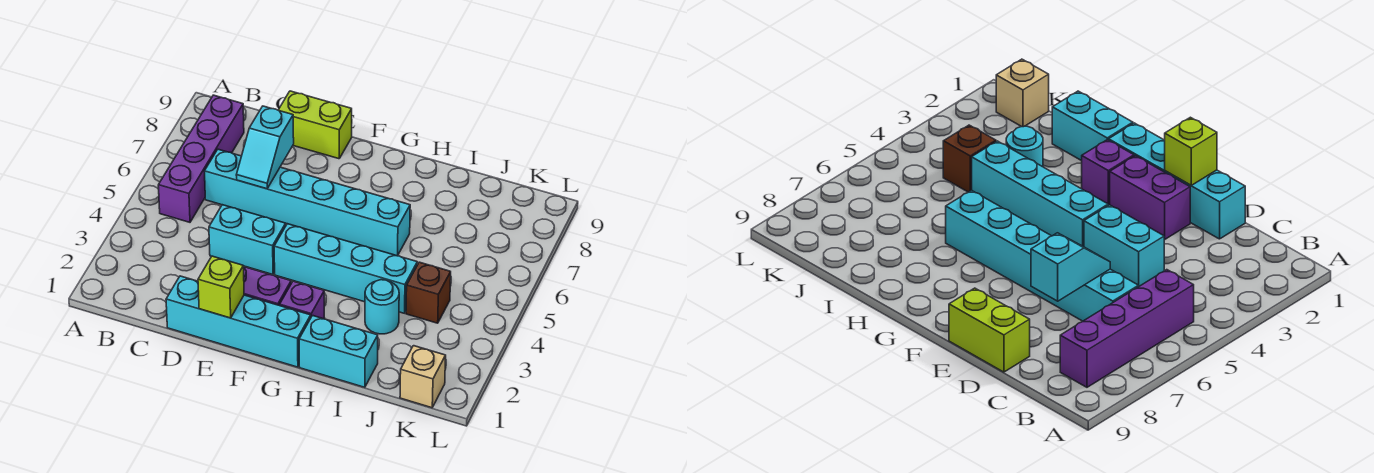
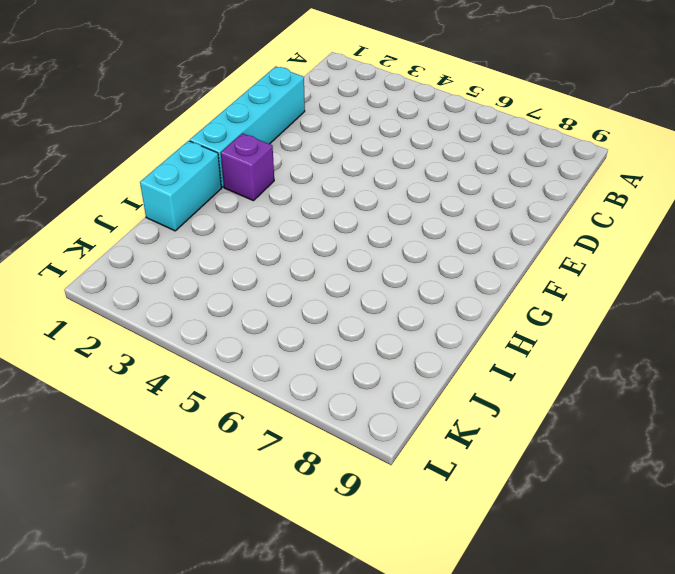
none -> purple 1x4 brick [158,95,244,222]
none -> cyan 1x6 brick [205,149,410,256]
none -> cyan 1x2 brick [209,205,286,274]

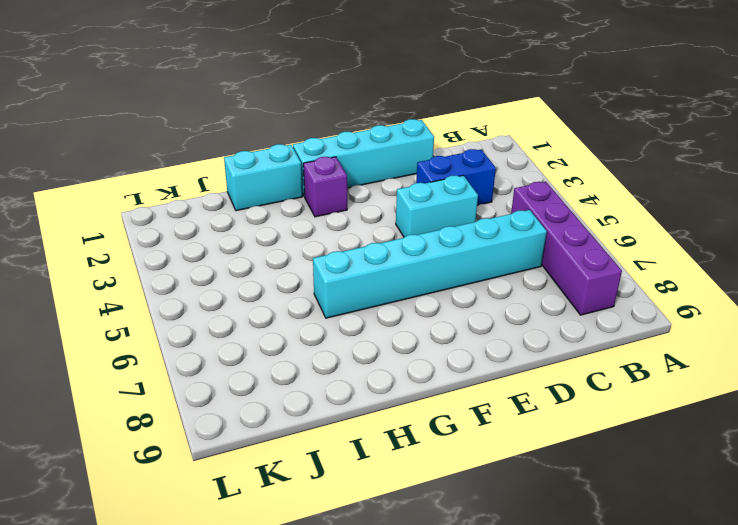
blue 1x2 brick [416,149,496,205] -> none
none -> lime 1x2 brick [279,91,352,159]
none -> purple 1x2 brick [244,267,291,305]
none -> cyan 1x4 brick [274,224,417,313]

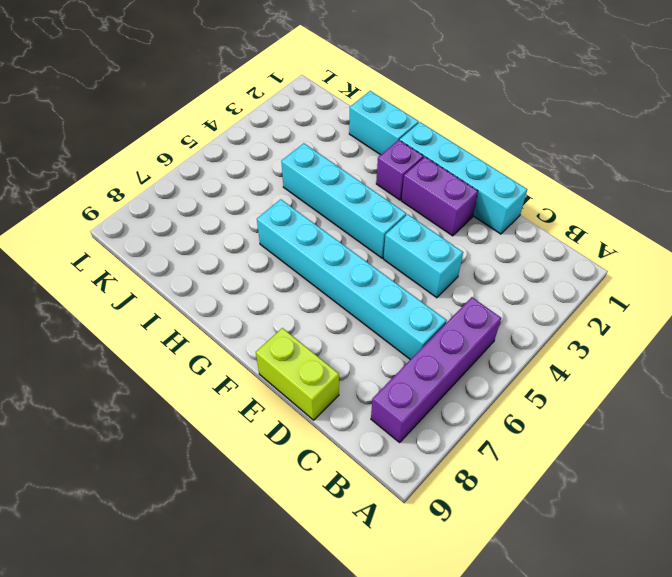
none -> cyan 1x1 round brick [365,280,399,334]
none -> brown 1x1 brick [406,262,451,323]
none -> tan 1x1 brick [400,346,446,408]

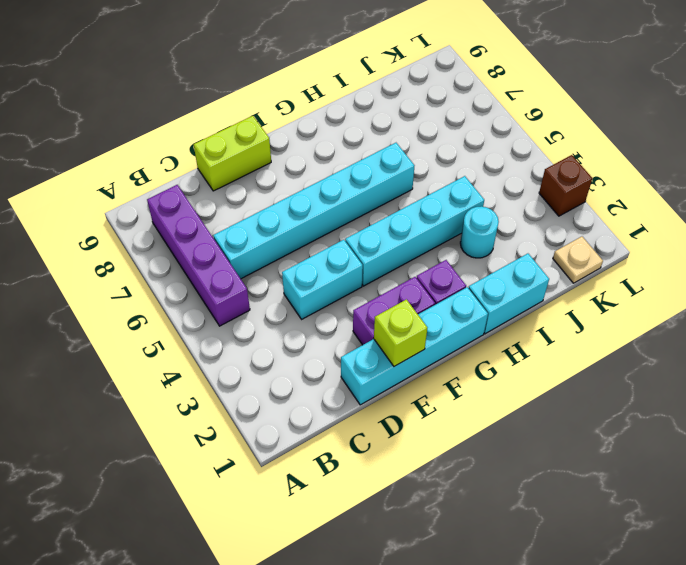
tan 1x1 plate [553,237,603,283] -> tan 1x1 brick [400,346,446,408]
brown 1x1 brick [539,155,592,216] -> brown 1x1 brick moved to [406,262,451,323]
none -> cyan 1x2 slope [236,106,294,189]

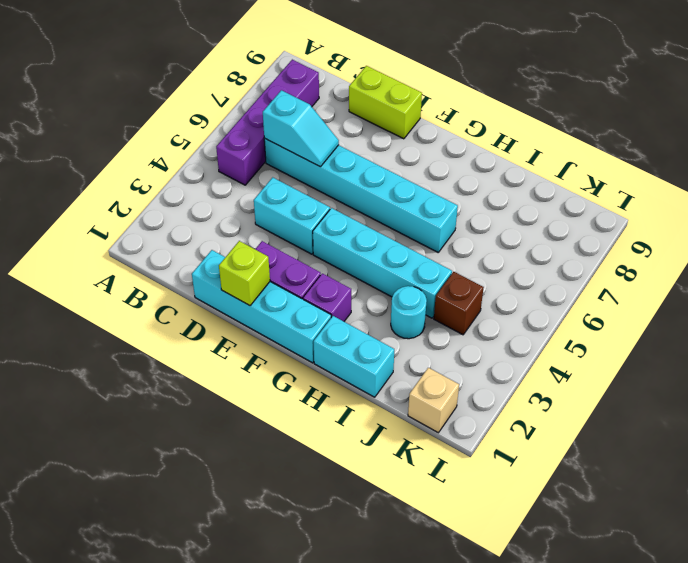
cyan 1x2 slope [263,90,339,167] -> cyan 1x2 slope turned to [236,106,294,189]

